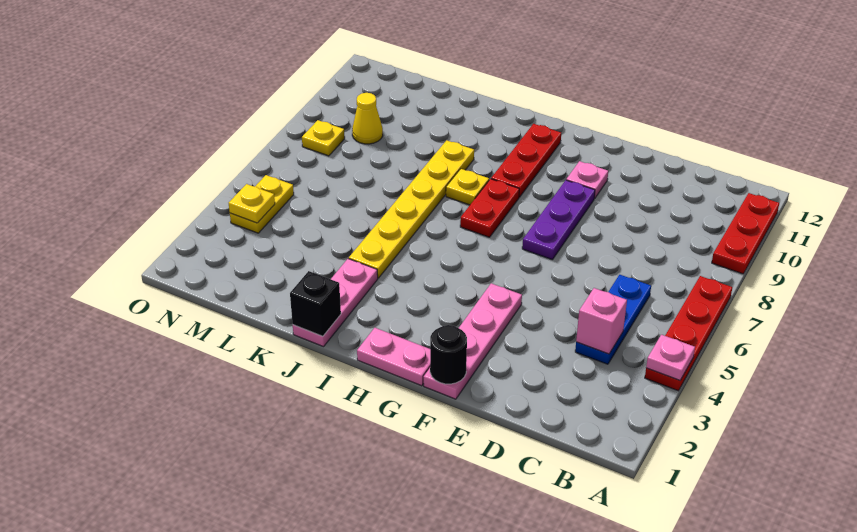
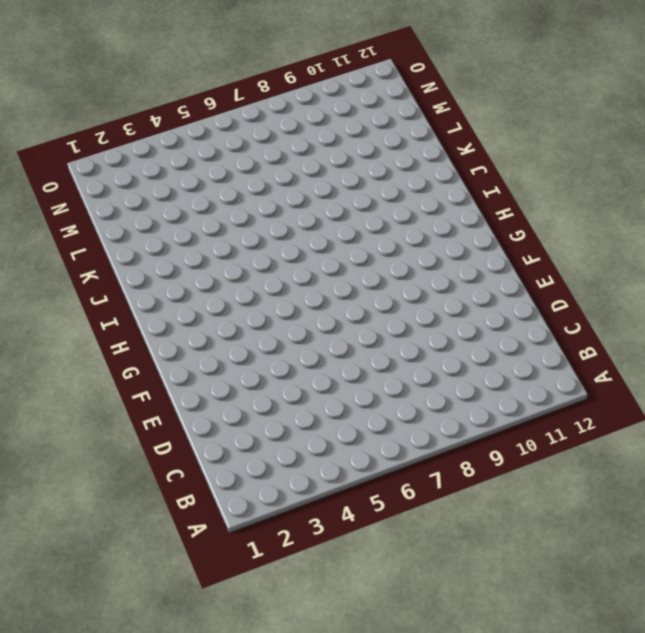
none -> red 1x4 plate [645,276,732,391]
none -> red 1x3 plate [712,193,779,274]
none -> blue 1x3 plate [575,275,651,364]

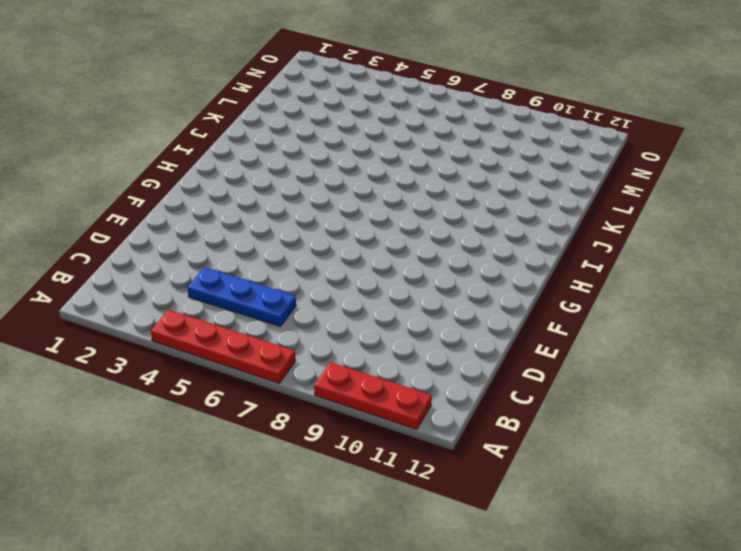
none -> pink 1x4 plate [424,283,522,399]
none -> purple 1x3 plate [522,180,595,260]
none -> pink 1x1 plate [566,161,608,198]

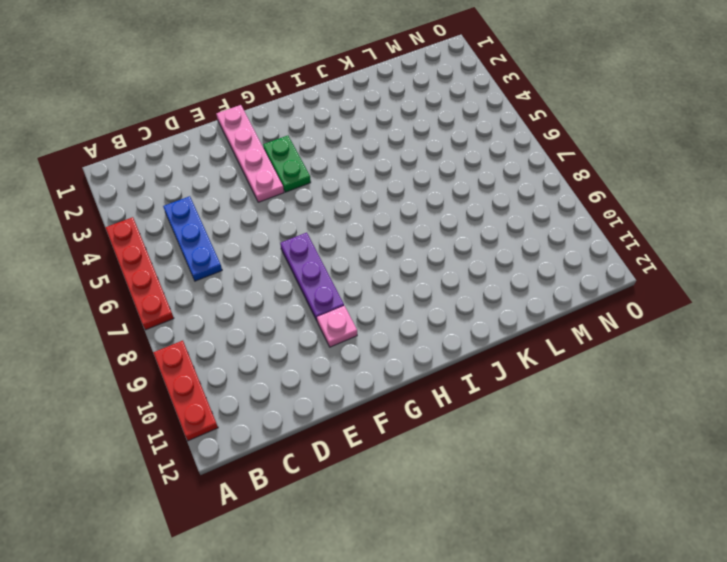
green 1x2 plate [263,136,311,192] -> none
none -> pink 1x2 plate [357,328,430,386]
none -> red 1x2 plate [460,179,519,237]
none -> red 1x3 plate [491,124,561,197]

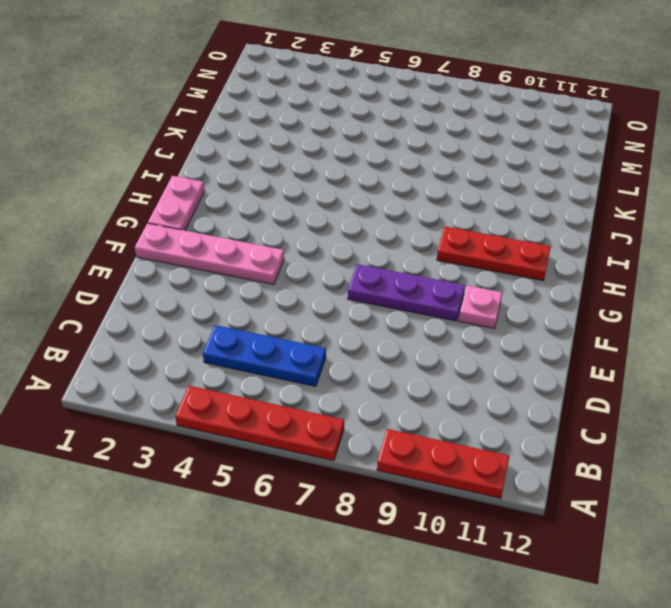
none -> red 1x2 plate [460,179,519,237]
none -> yellow 1x1 plate [446,169,489,205]
none -> pink 1x3 plate [293,259,378,347]

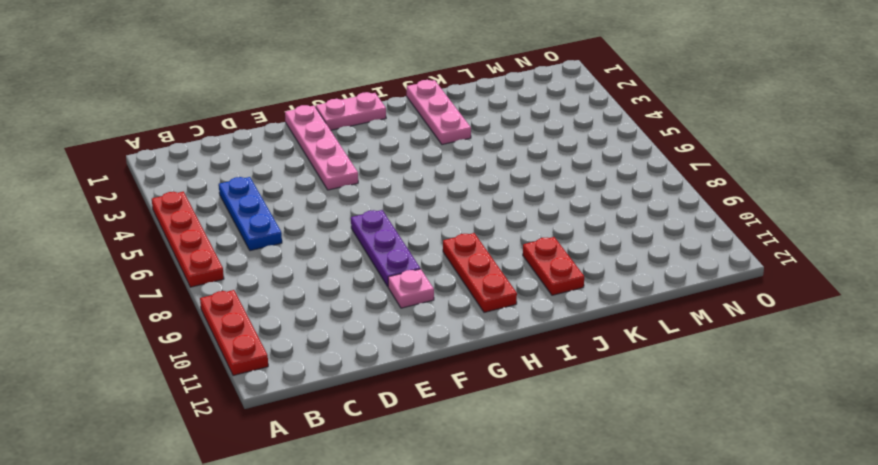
red 1x2 plate [523,237,584,295] -> red 1x2 plate moved to [460,179,519,237]
none -> yellow 1x1 plate [446,169,489,205]
none -> yellow 1x6 plate [349,140,474,278]
none -> yellow 1x1 cone [352,93,383,144]

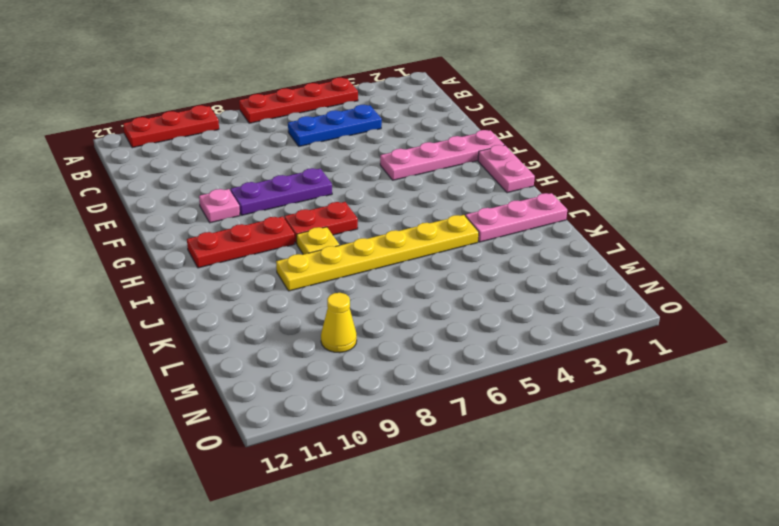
none -> yellow 1x2 plate [230,175,294,233]
none -> yellow 1x1 plate [302,120,345,156]
none -> pink 1x1 plate [646,335,695,380]

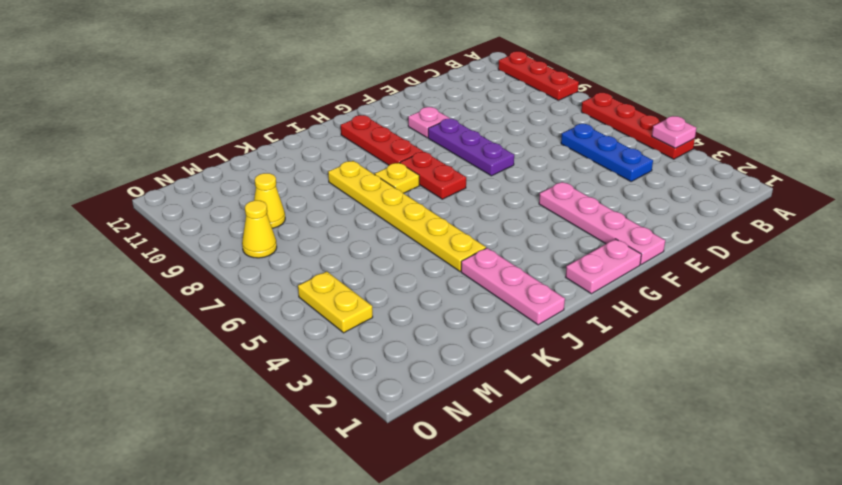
yellow 1x1 cone [242,201,277,258] -> yellow 1x1 plate [302,120,345,156]
none -> pink 1x1 brick [576,288,627,354]
none -> black 1x1 round brick [430,325,467,384]
none -> black 1x1 brick [290,271,341,336]

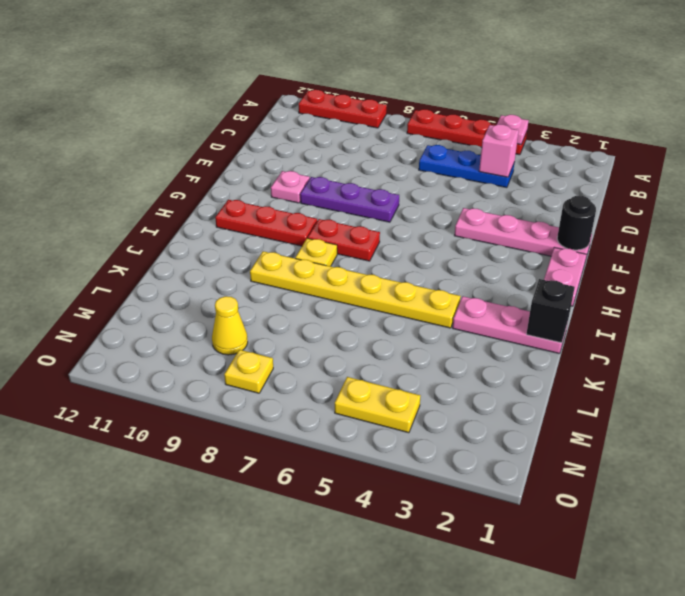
none -> yellow 1x1 plate [229,184,275,223]

